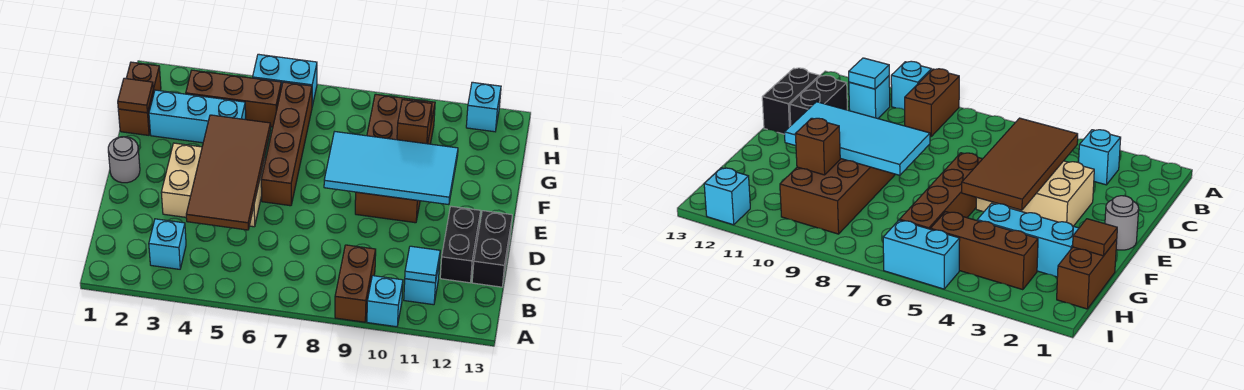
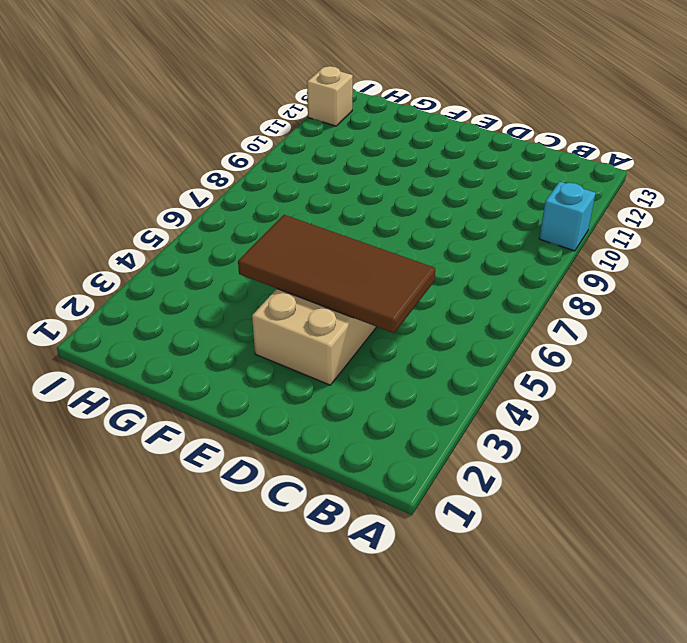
tan 1x1 brick [307,66,353,126] -> cyan 1x1 brick [466,82,501,132]
none -> brown 1x2 brick [335,245,376,322]
none -> cyan 1x1 brick [149,219,186,269]
none -> cyan 1x1 brick [404,260,440,305]

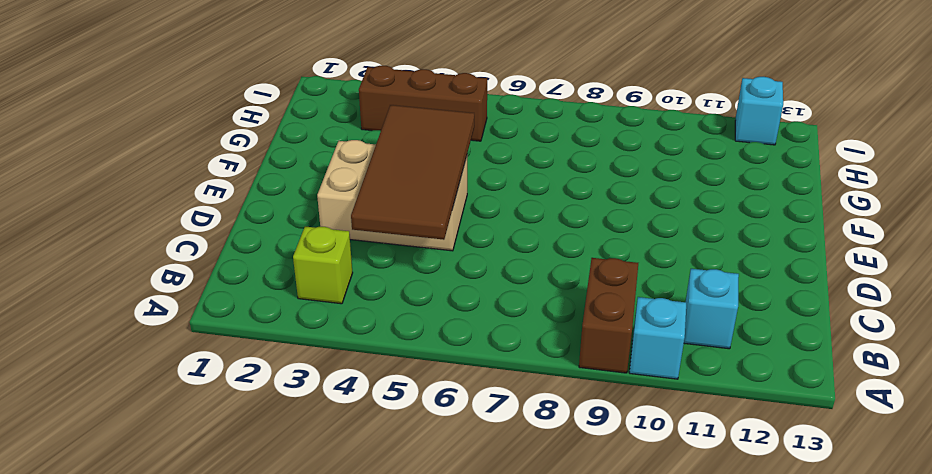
lime 1x1 brick [293,226,353,304] -> cyan 1x1 brick [149,219,186,269]
none -> black 1x2 brick [440,206,481,283]
none -> black 1x2 brick [472,211,512,287]
none -> grey 1x1 round brick [108,137,140,183]

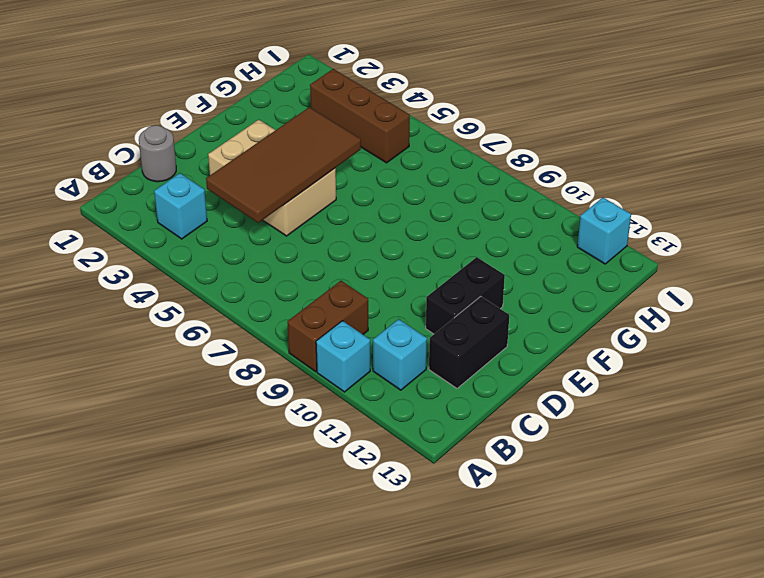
grey 1x1 round brick [139,125,176,182] -> grey 1x1 round brick moved to [108,137,140,183]
black 1x2 brick [426,257,505,334] -> black 1x2 brick moved to [472,211,512,287]
none -> brown 1x4 brick [261,82,312,206]
none -> brown 2x4 brick [355,94,435,223]
none -> brown 1x2 brick [118,62,161,135]

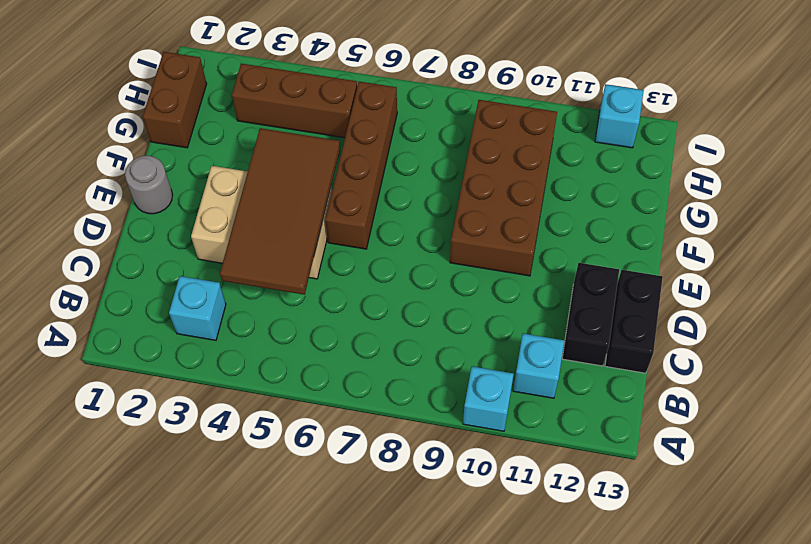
none -> brown 1x2 brick [335,245,376,322]
none -> cyan 1x3 brick [149,90,246,143]
none -> cyan 1x2 brick [253,54,317,106]

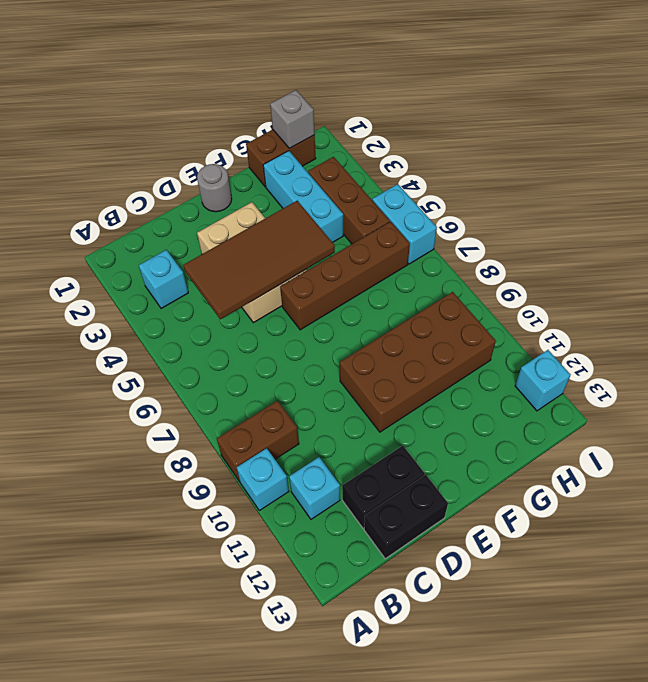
grey 1x1 brick [270,90,315,148] -> none
none -> cyan 1x1 tile [405,246,440,283]
none -> cyan 2x4 tile [324,132,458,205]
none -> brown 1x1 tile [118,78,153,113]

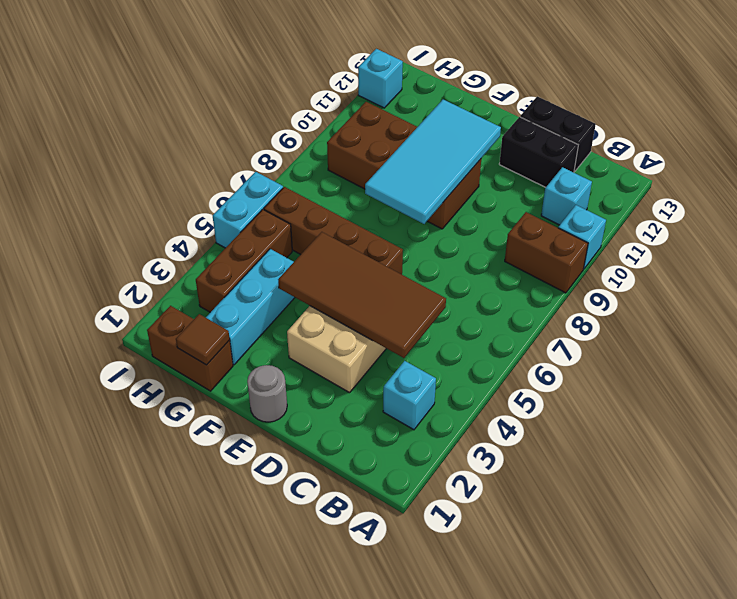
none -> cyan 1x1 tile [405,246,440,283]
none -> brown 1x1 brick [397,100,432,144]

